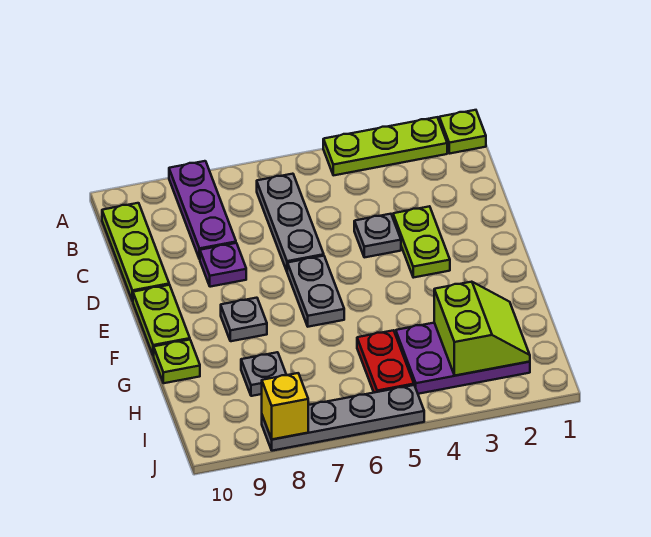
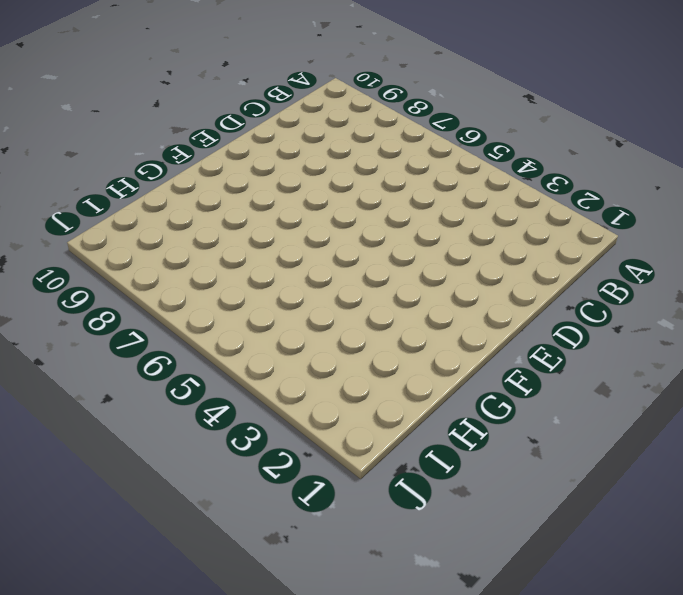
none -> lime 1x1 plate [439,110,486,154]
none -> lime 1x3 plate [323,117,447,175]
none -> purple 1x3 plate [169,161,236,259]

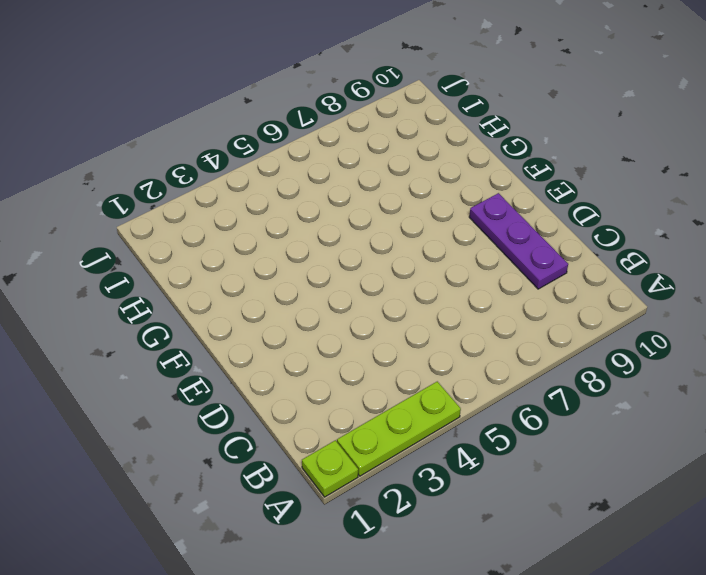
purple 1x3 plate [469,193,568,289] -> purple 1x3 plate moved to [169,161,236,259]
none -> grey 1x3 plate [257,174,324,271]
none -> lime 1x3 plate [102,203,169,301]
none -> lime 1x2 plate [393,206,450,278]

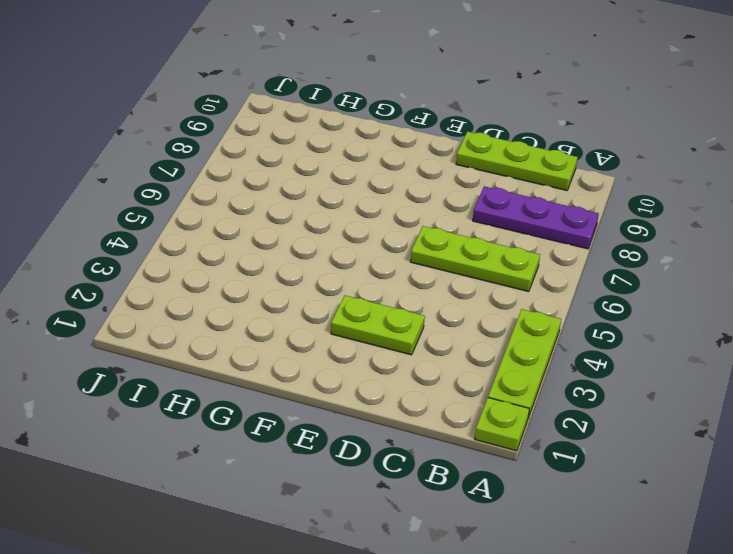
lime 1x3 plate [411,226,540,292] -> grey 1x3 plate [257,174,324,271]
none -> grey 1x1 plate [354,214,401,257]
none -> purple 1x1 plate [200,243,246,287]
none -> grey 1x2 plate [287,256,344,327]

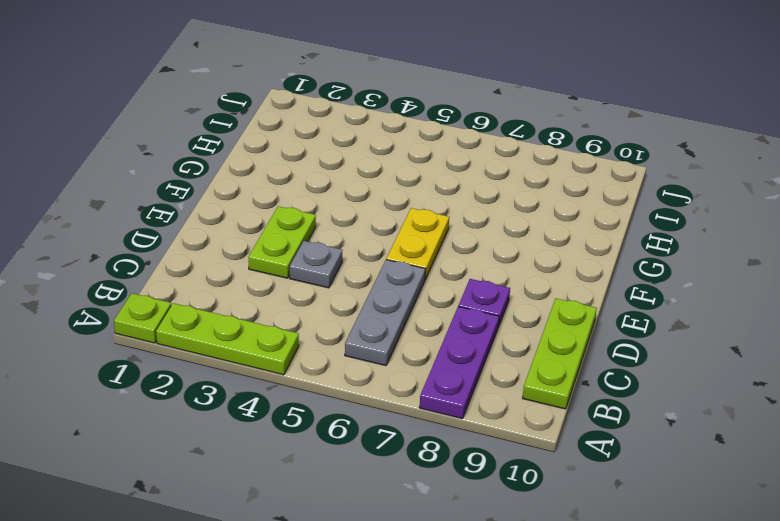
yellow 1x2 plate [386,208,449,279] -> grey 1x2 plate [287,256,344,327]
none -> lime 1x2 plate [133,285,190,356]
none -> grey 1x1 plate [221,298,267,341]
none -> lime 1x1 plate [154,340,200,383]

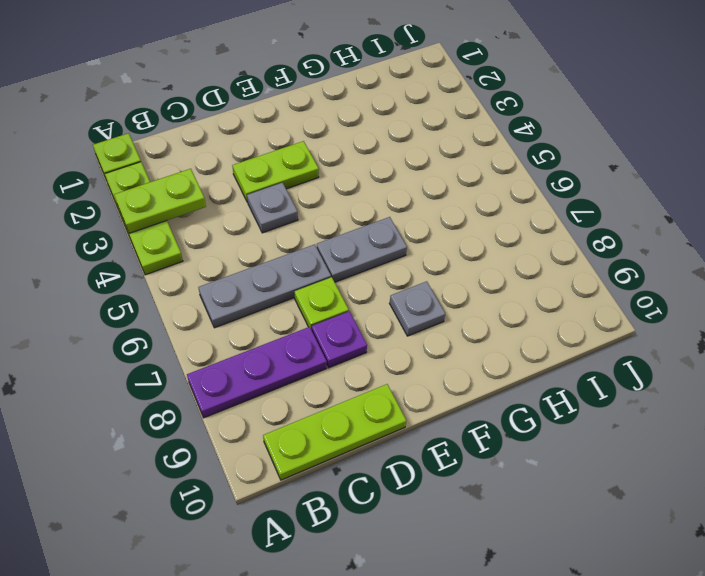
lime 1x2 plate [114,169,206,233] -> lime 1x2 plate moved to [133,285,190,356]
lime 1x1 plate [295,277,349,330] -> lime 1x1 plate moved to [154,340,200,383]
none -> purple 2x3 plate [396,323,530,394]
none -> red 1x2 plate [357,330,414,393]
none -> grey 1x1 plate [241,352,286,396]

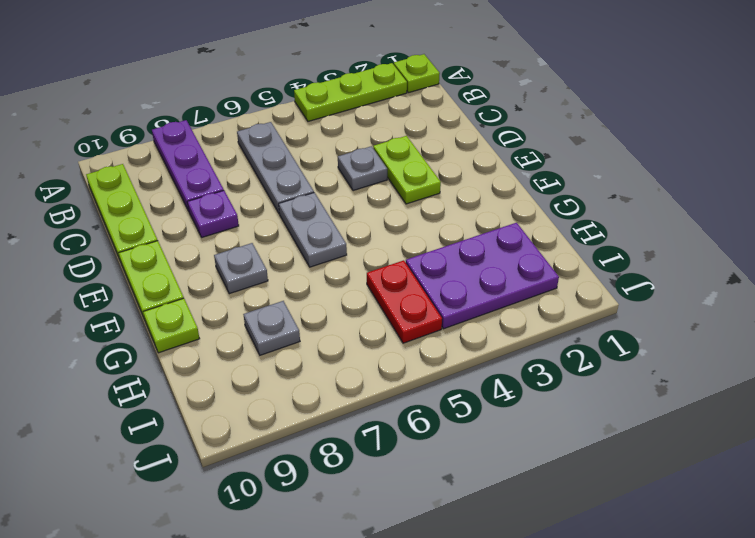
none -> grey 1x4 plate [262,385,424,451]
none -> lime 2x2 slope [434,282,530,376]
none -> yellow 1x1 brick [262,373,308,439]

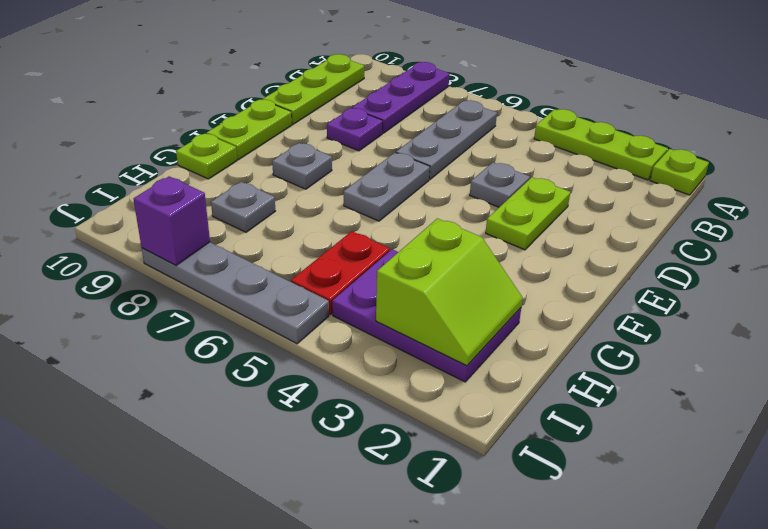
purple 1x1 brick [134,176,210,265] -> yellow 1x1 brick [262,373,308,439]

